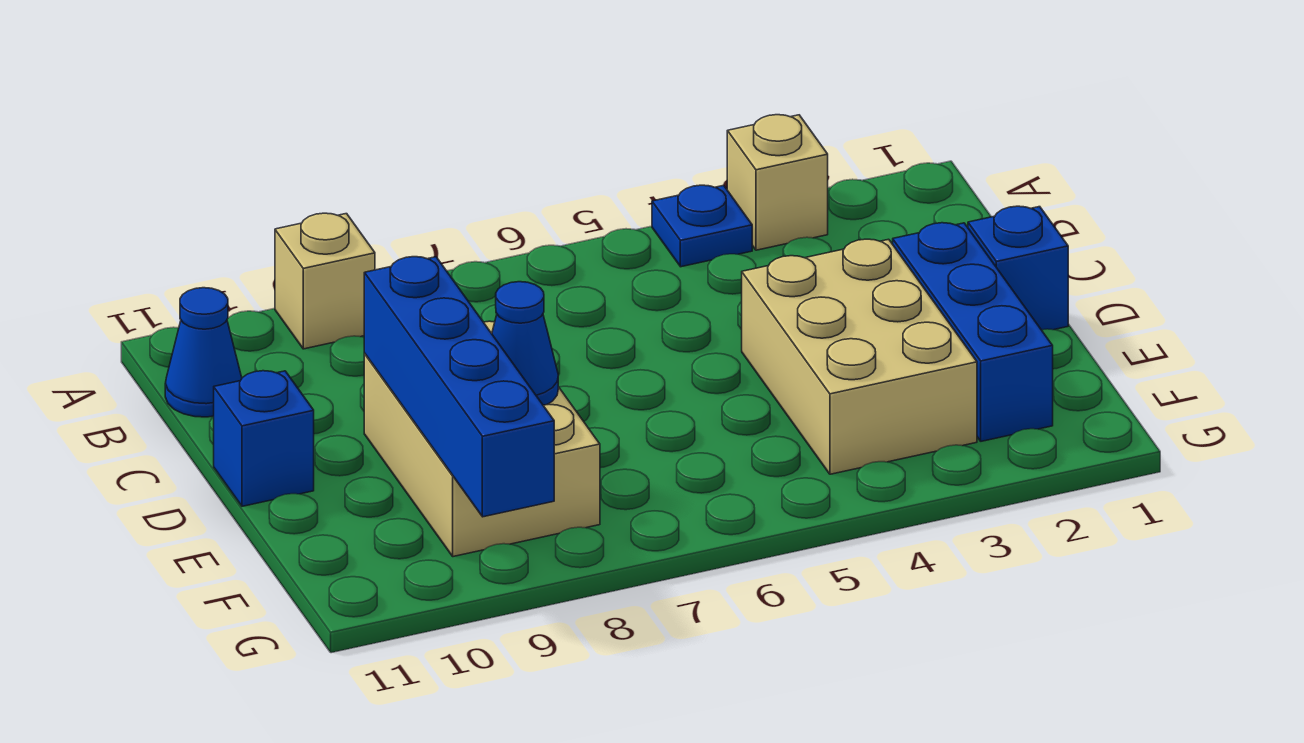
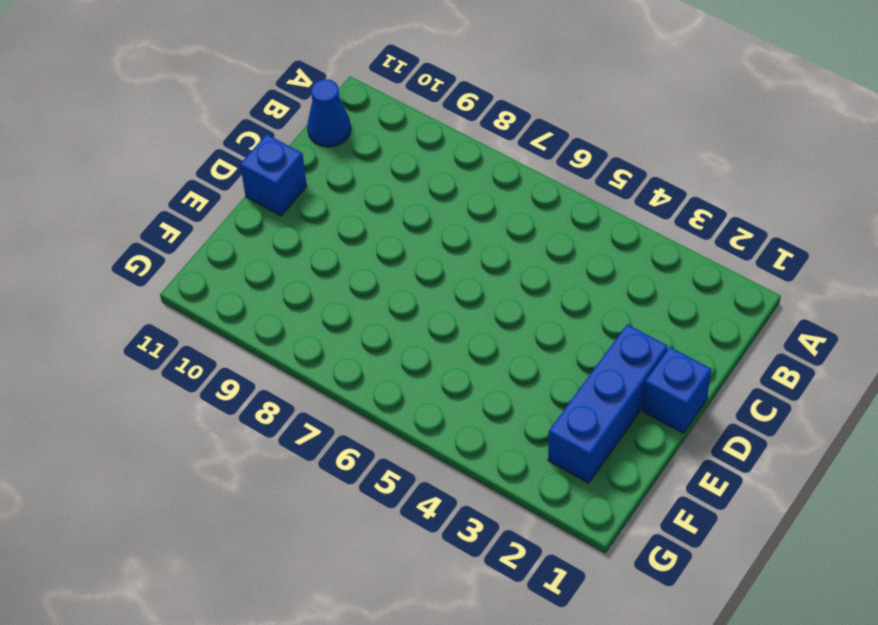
none -> tan 1x1 brick [727,115,828,250]
none -> blue 1x1 plate [652,185,752,267]

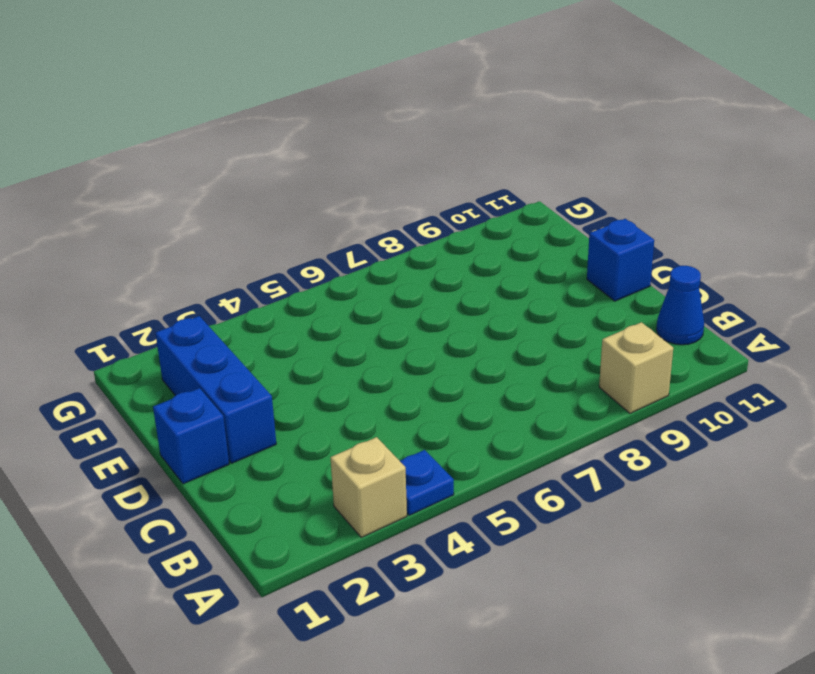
none -> tan 2x3 brick [742,239,977,474]
none -> tan 2x3 brick [364,321,600,557]

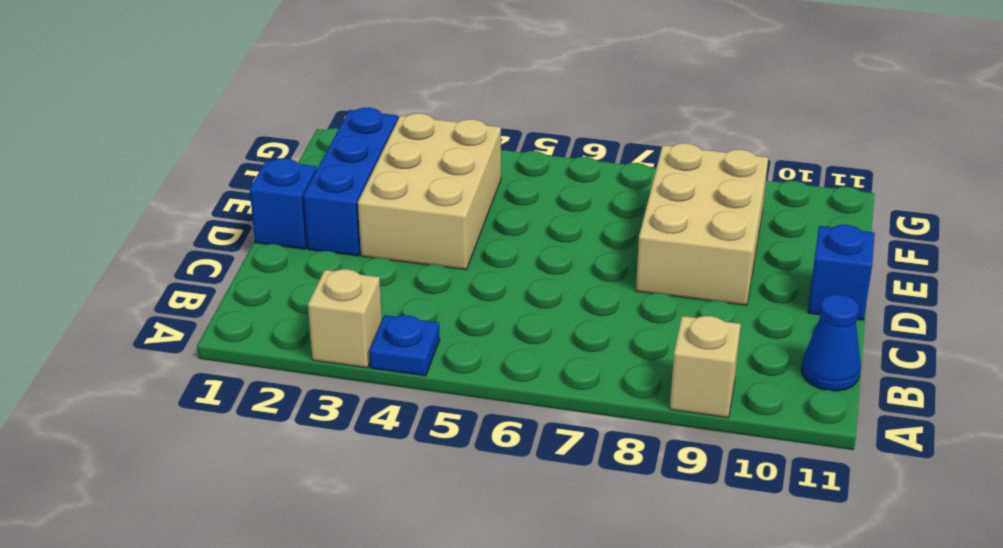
none -> blue 1x4 brick [364,257,554,517]
none -> blue 1x1 cone [492,282,558,405]

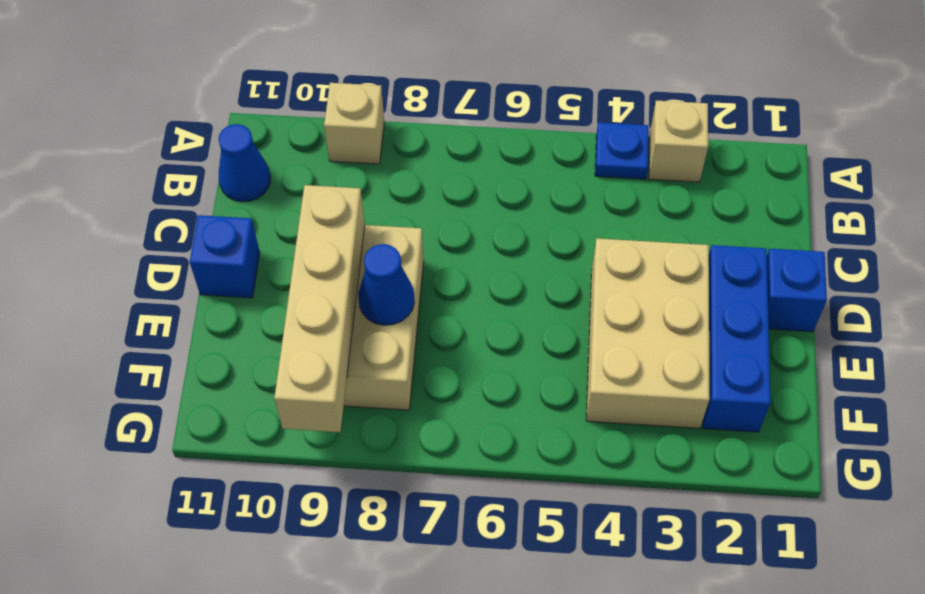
tan 1x4 brick [274,185,365,432] -> blue 1x4 brick [364,257,554,517]

